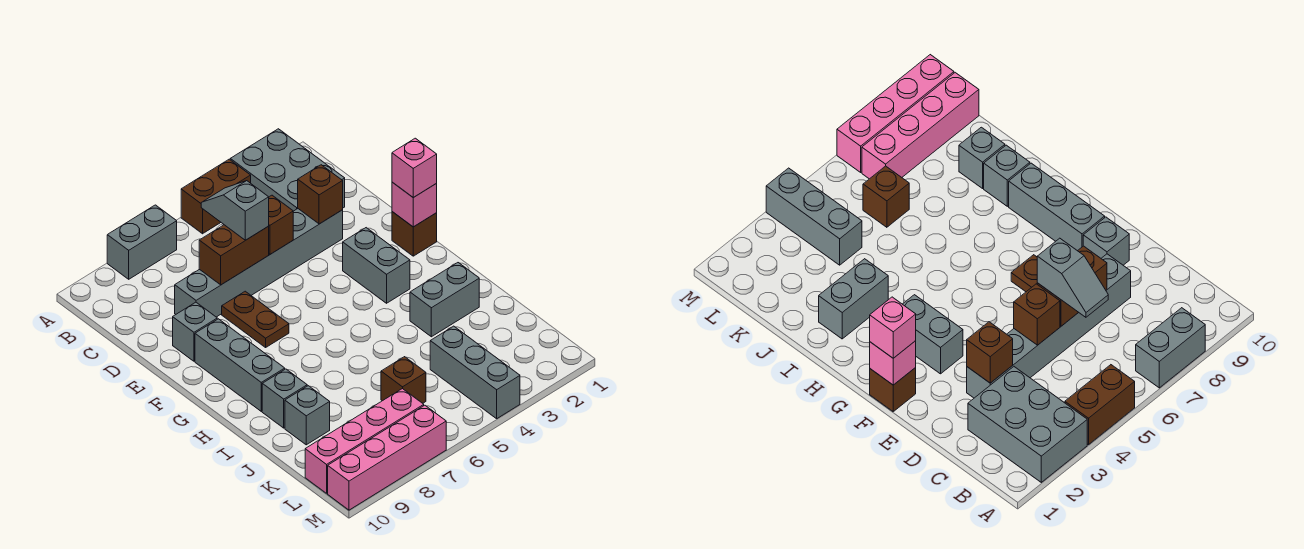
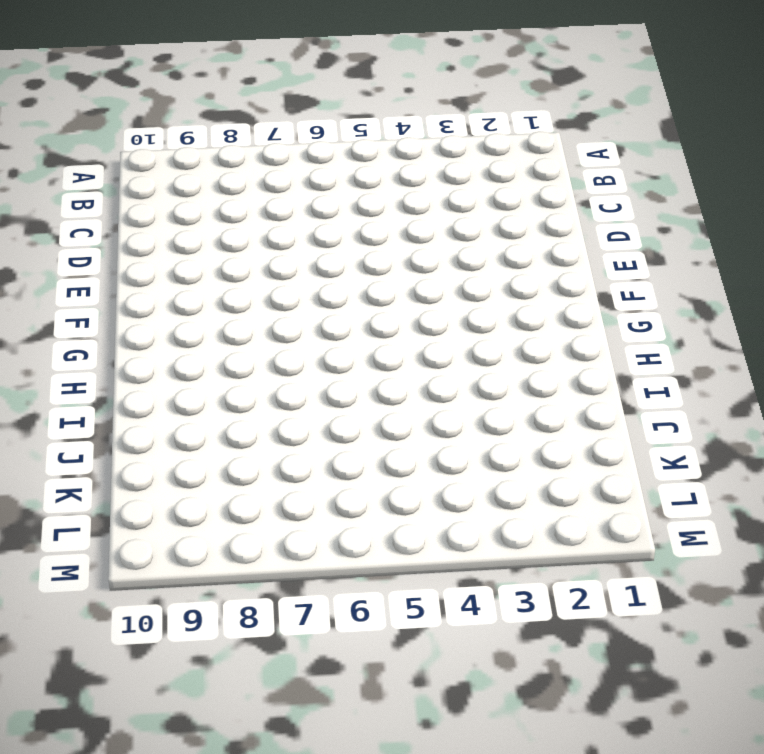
none -> grey 2x3 brick [230,129,345,211]
none -> brown 1x2 brick [181,159,251,234]
none -> grey 1x2 brick [107,205,177,279]

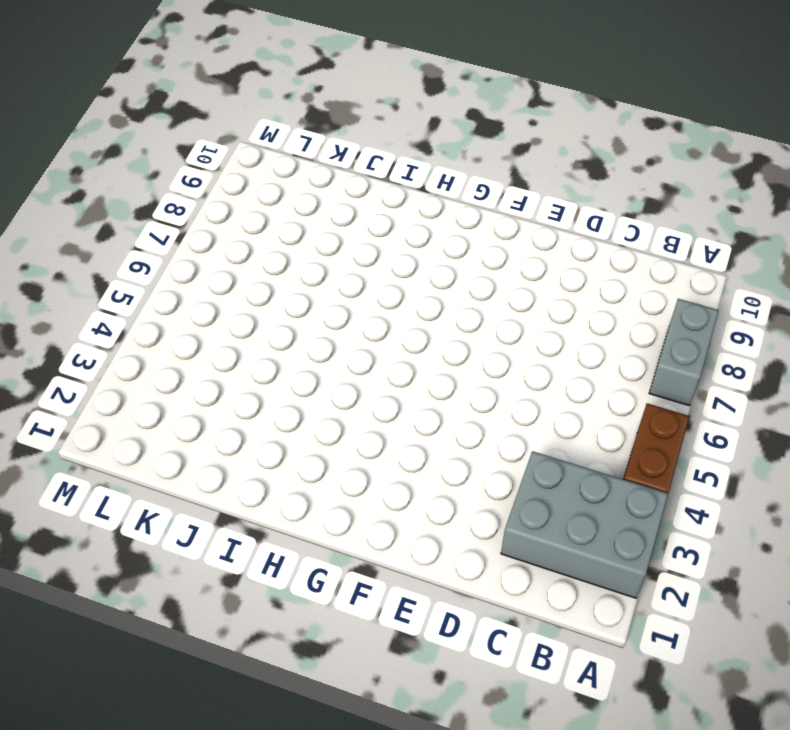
none -> grey 1x6 brick [175,209,343,317]
none -> brown 1x2 plate [222,291,289,347]
none -> grey 1x1 brick [173,302,217,361]

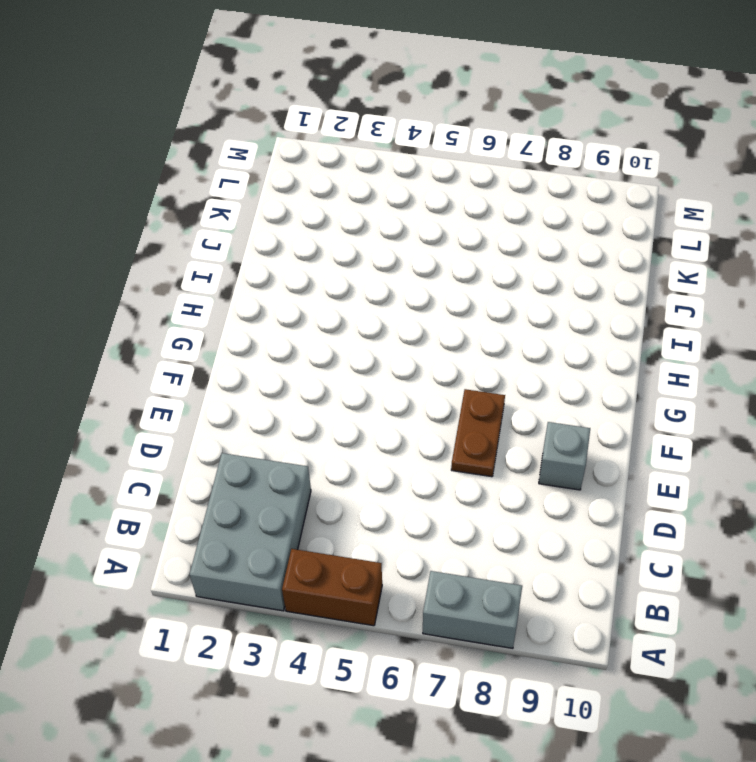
none -> grey 1x6 brick [175,209,343,317]
none -> brown 1x1 brick [392,212,437,256]
none -> grey 1x2 brick [343,228,410,303]

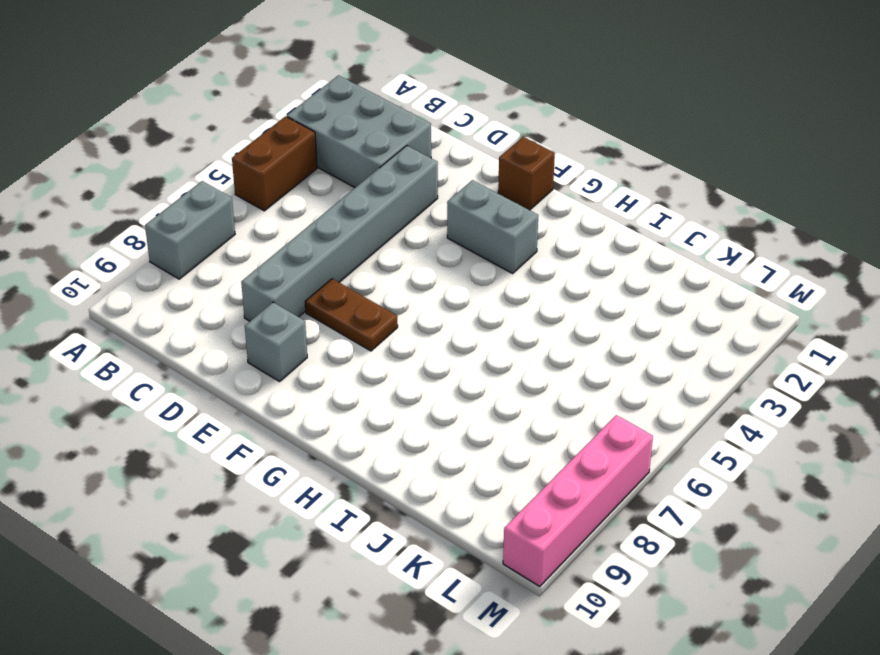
none -> grey 1x3 brick [195,319,285,411]
none -> grey 1x2 brick [410,263,479,337]
none -> grey 1x1 brick [262,369,307,428]

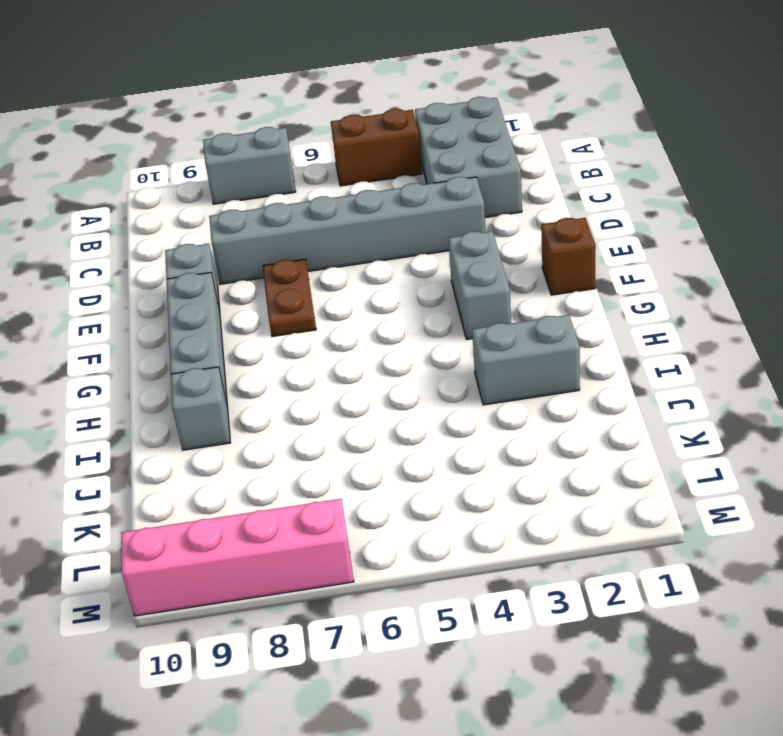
none -> grey 1x1 brick [285,386,330,445]
none -> grey 1x3 brick [430,326,520,419]
none -> brown 1x1 brick [381,357,426,403]

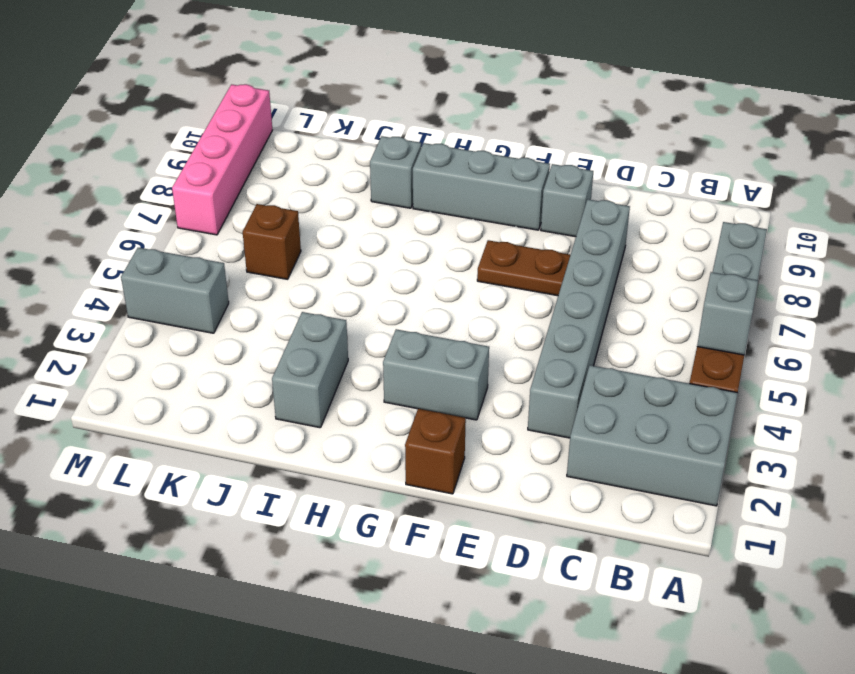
grey 1x1 brick [697,272,758,355] -> grey 1x1 brick moved to [285,386,330,445]
grey 1x2 brick [121,248,229,333] -> grey 1x3 brick [430,326,520,419]
none -> pink 1x4 brick [305,389,424,493]
none -> brown 1x1 brick [298,165,343,224]
none -> brown 1x1 brick [269,195,293,254]

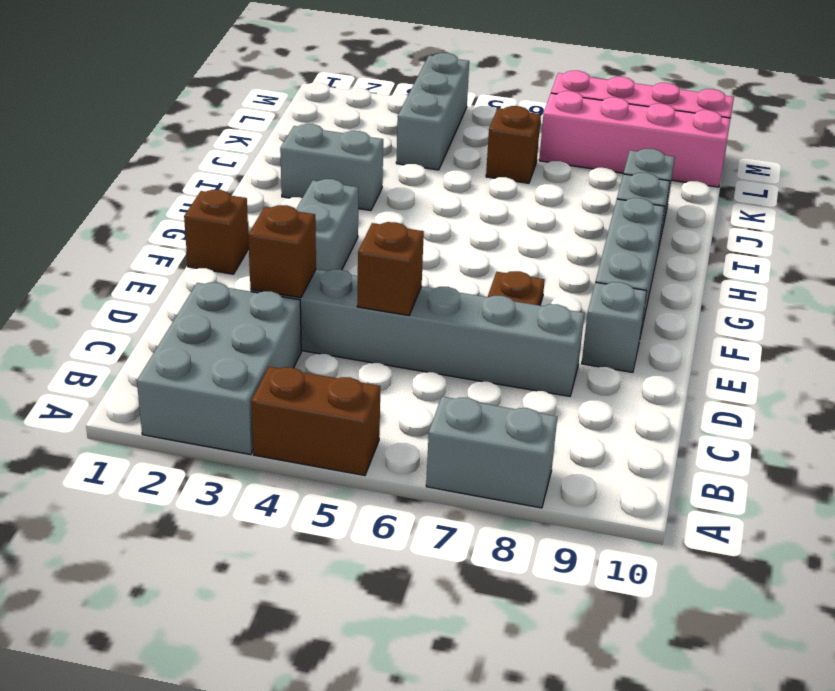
none -> brown 1x2 brick [199,225,269,285]
none -> pink 1x1 brick [392,182,437,227]
none -> grey 1x2 slope [201,181,269,240]

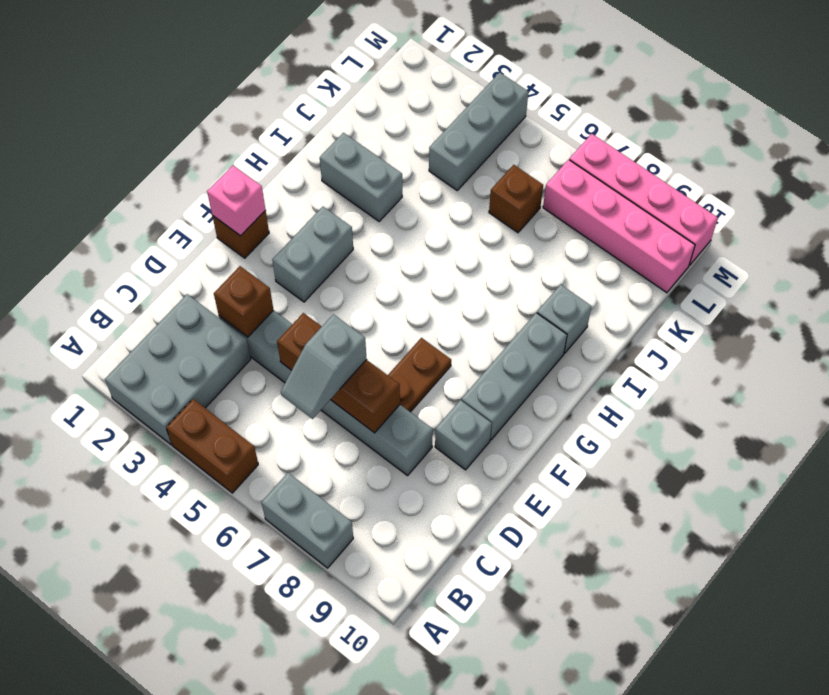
none -> grey 1x1 brick [285,386,330,445]
none -> pink 1x1 brick [392,138,437,198]

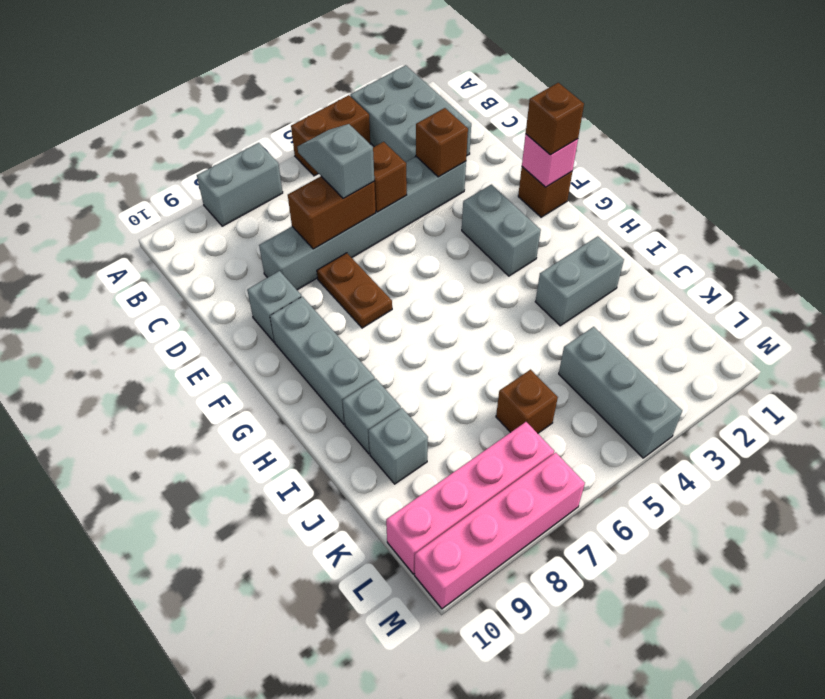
brown 1x1 brick [526,83,584,155] -> pink 1x1 brick [392,138,437,198]

